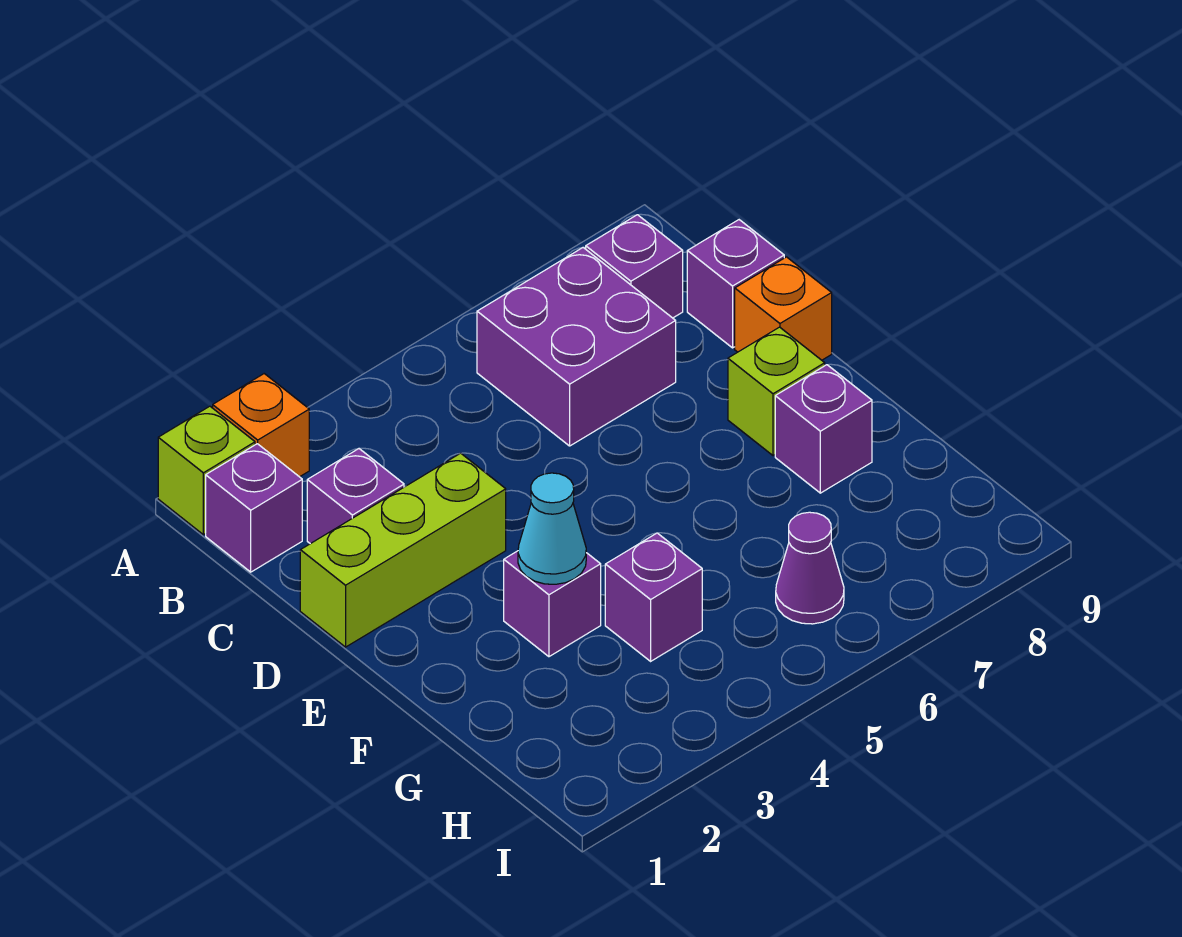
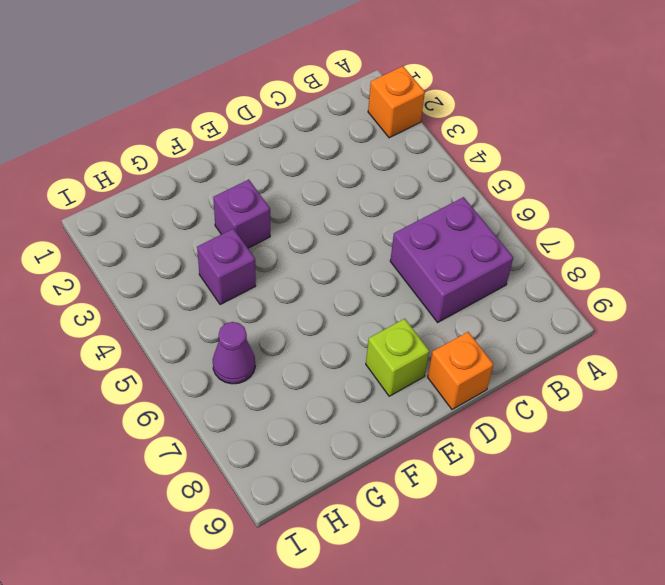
none -> lime 1x1 brick [158,406,255,535]
none -> purple 1x1 brick [206,444,302,572]
none -> purple 1x1 brick [586,215,683,318]

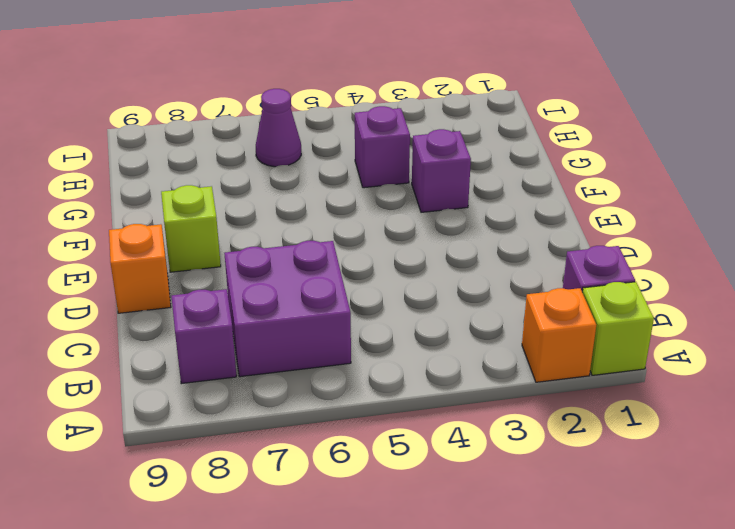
none -> purple 1x1 brick [307,449,404,544]
none -> purple 1x1 brick [687,220,784,348]
none -> lime 1x3 brick [300,453,506,647]

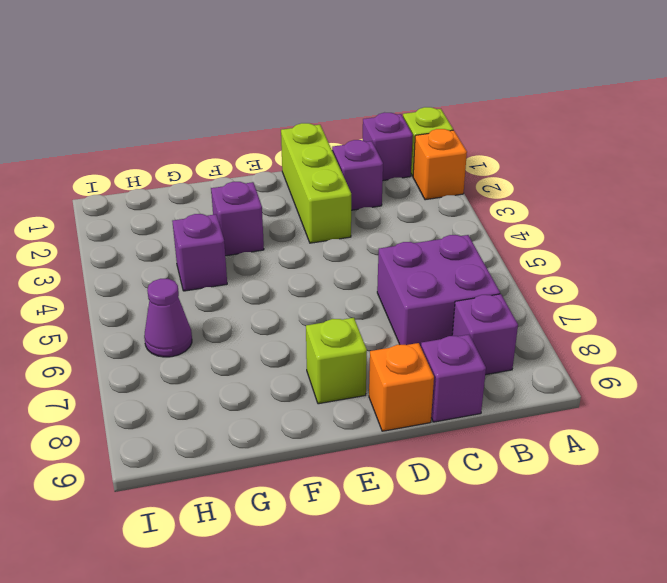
none -> purple 1x1 brick [775,365,872,493]
none -> cyan 1x1 cone [518,473,586,584]

